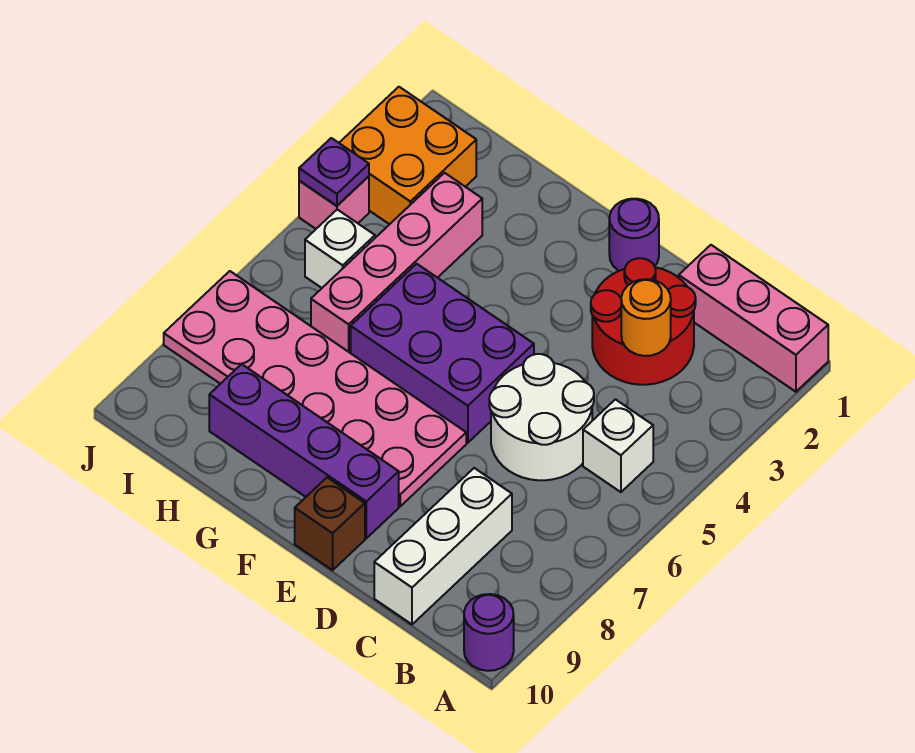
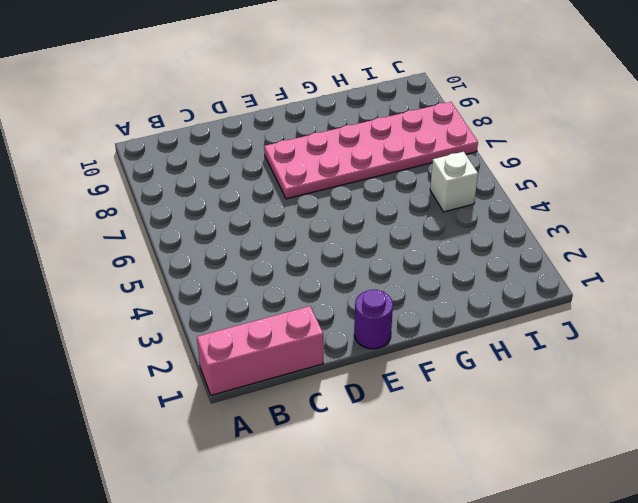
none -> purple 1x1 round brick [464,594,514,671]
none -> white 1x1 brick [583,399,653,492]
none -> red 2x2 round brick [591,258,696,385]

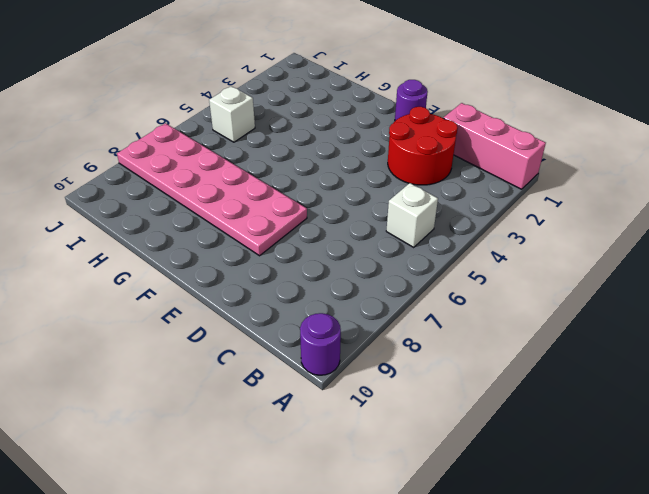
none -> white 2x2 round brick [489,354,594,480]
none -> white 1x3 brick [374,468,512,624]
none -> purple 2x3 brick [351,264,534,443]

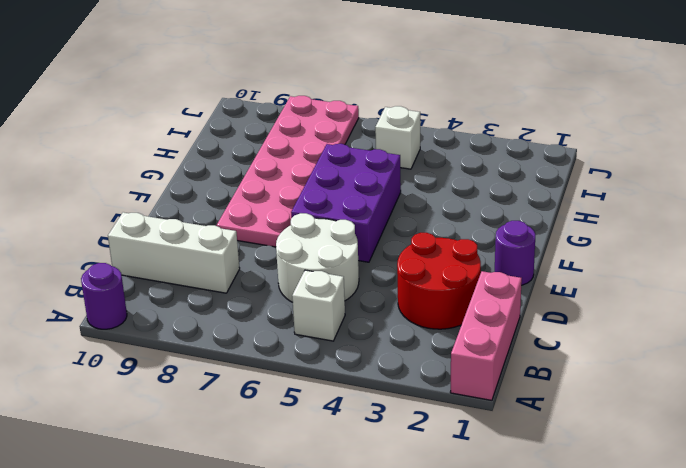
none -> purple 1x4 brick [209,364,399,538]
none -> brown 1x1 brick [295,478,365,570]
none -> pink 1x4 brick [311,173,482,353]

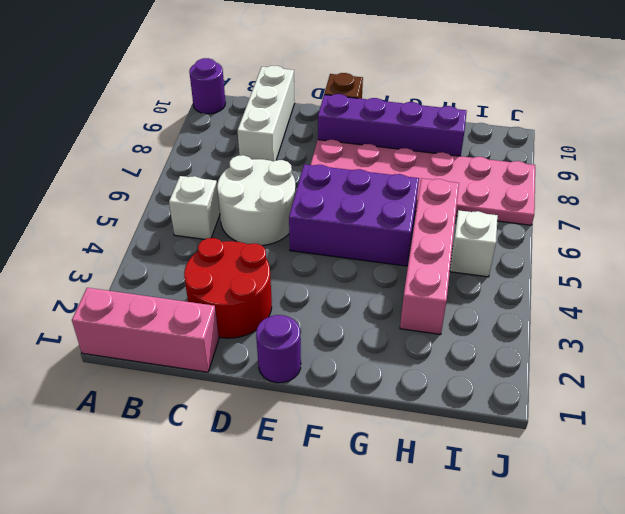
none -> orange 2x2 brick [339,87,476,224]
none -> pink 1x1 brick [299,176,369,229]
none -> orange 1x1 round brick [621,279,671,356]

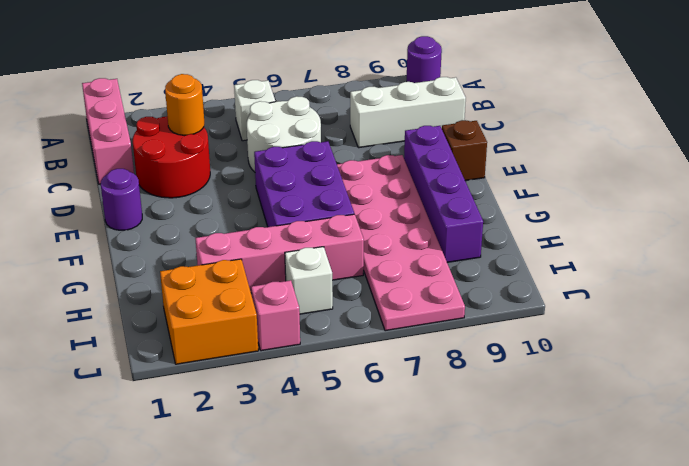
none -> purple 1x1 plate [299,138,369,206]

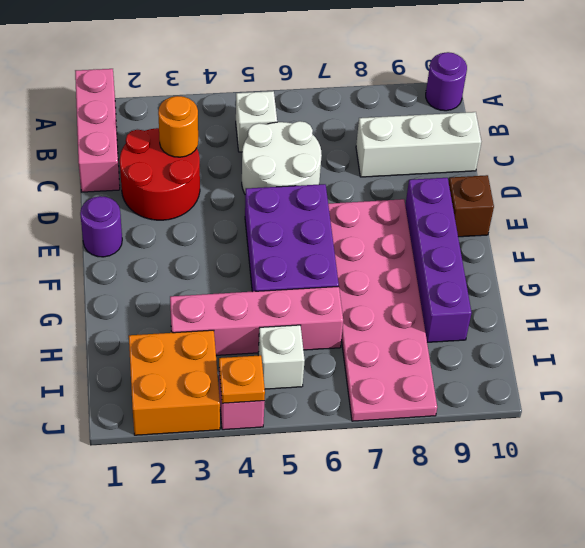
orange 1x1 plate [219,355,265,403] -> purple 1x1 plate [299,138,369,206]

